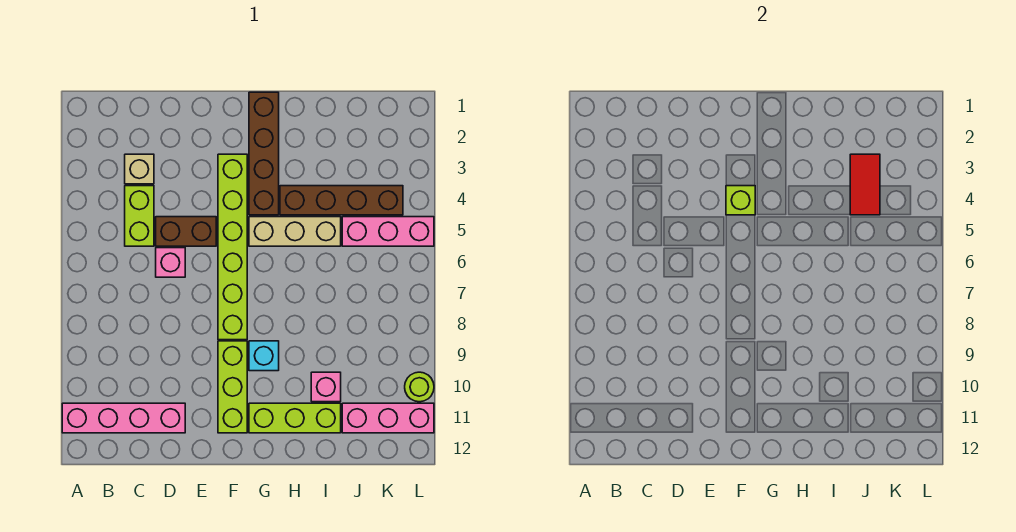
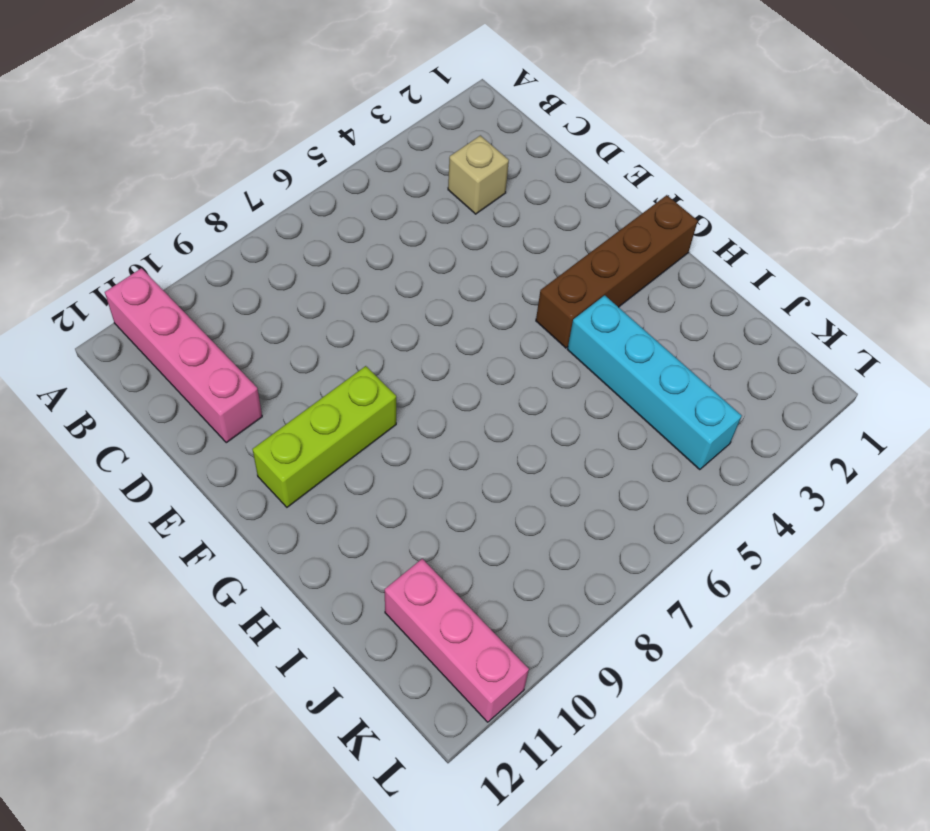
cyan 1x4 brick [568,295,742,470] -> brown 1x4 brick [280,186,403,215]
none -> lime 1x2 brick [125,186,154,246]
none -> brown 1x2 brick [156,217,216,246]
none -> pink 1x1 brick [156,248,185,277]

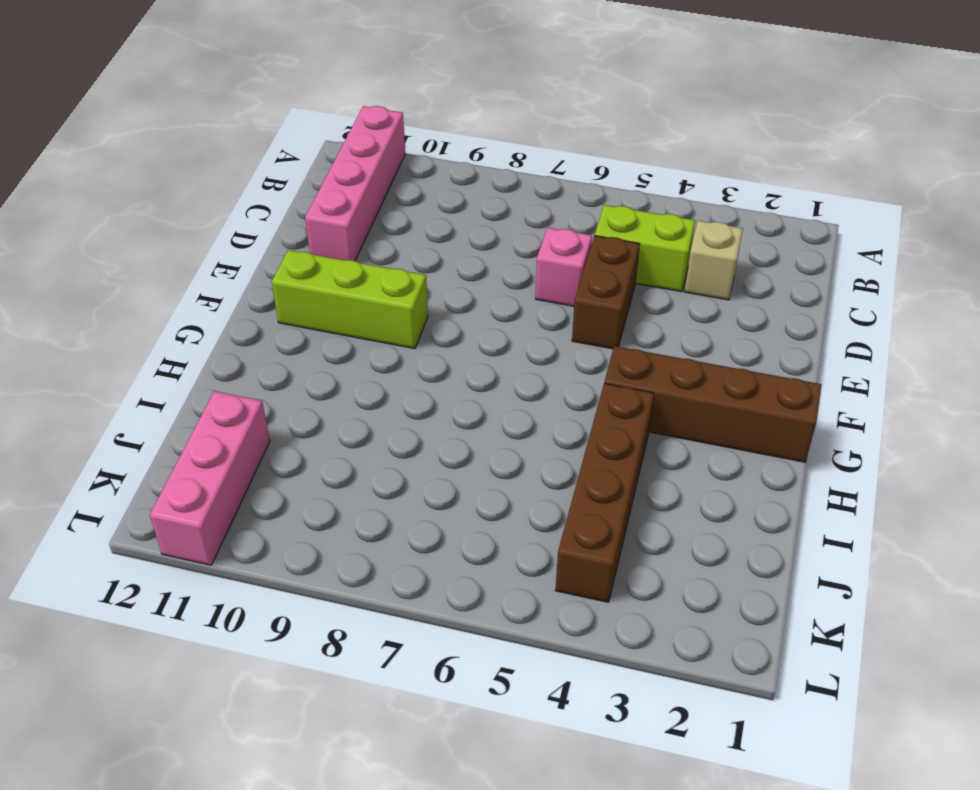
none -> lime 1x6 brick [218,154,247,340]
none -> tan 1x3 brick [249,217,341,246]
none -> cyan 1x1 brick [249,341,279,371]

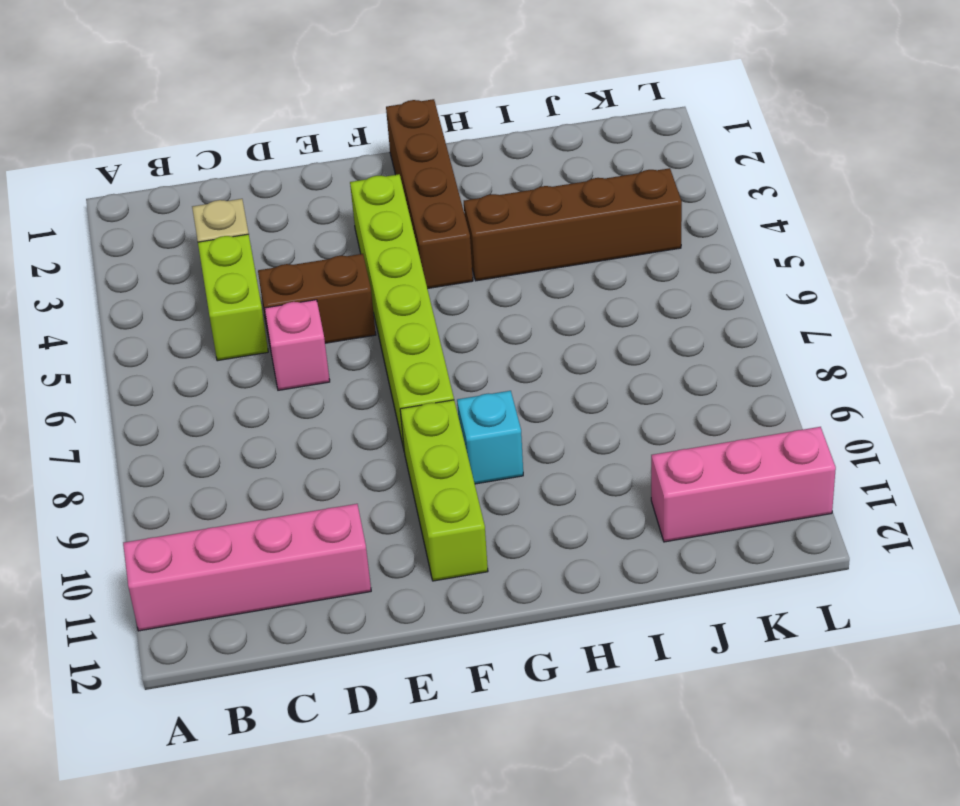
none -> tan 1x3 brick [249,217,341,246]
none -> lime 1x3 brick [249,403,341,433]
none -> pink 1x1 brick [311,372,341,402]

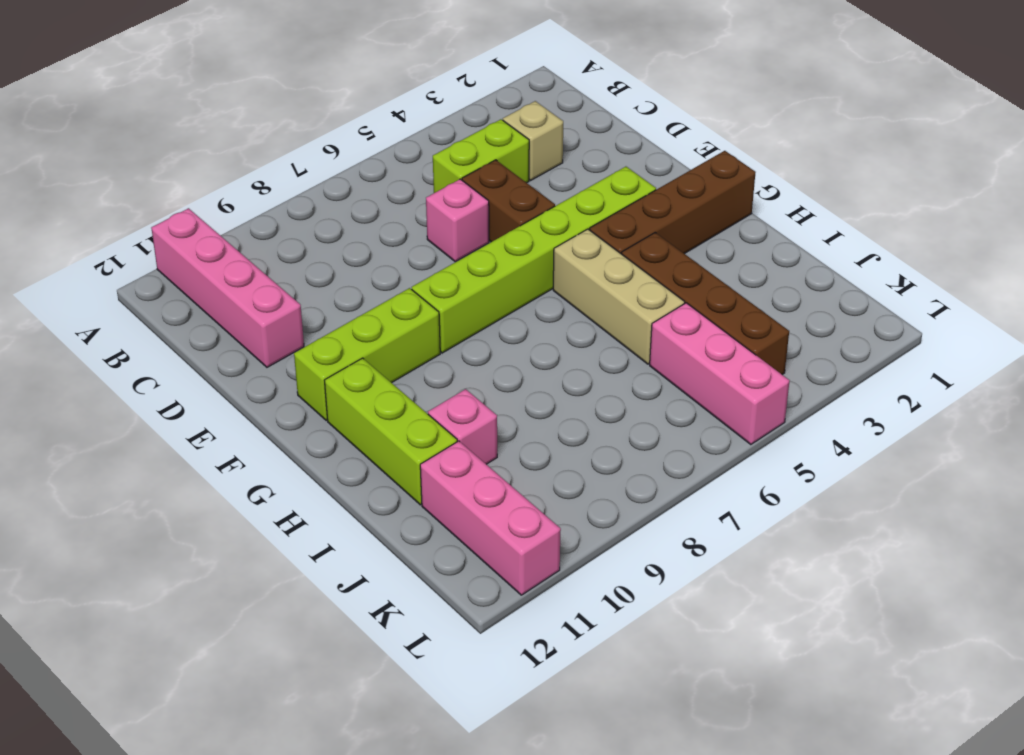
none -> cyan 1x1 brick [249,341,279,371]
none -> lime 1x1 round brick [405,372,434,402]
none -> lime 1x1 brick [726,186,755,215]

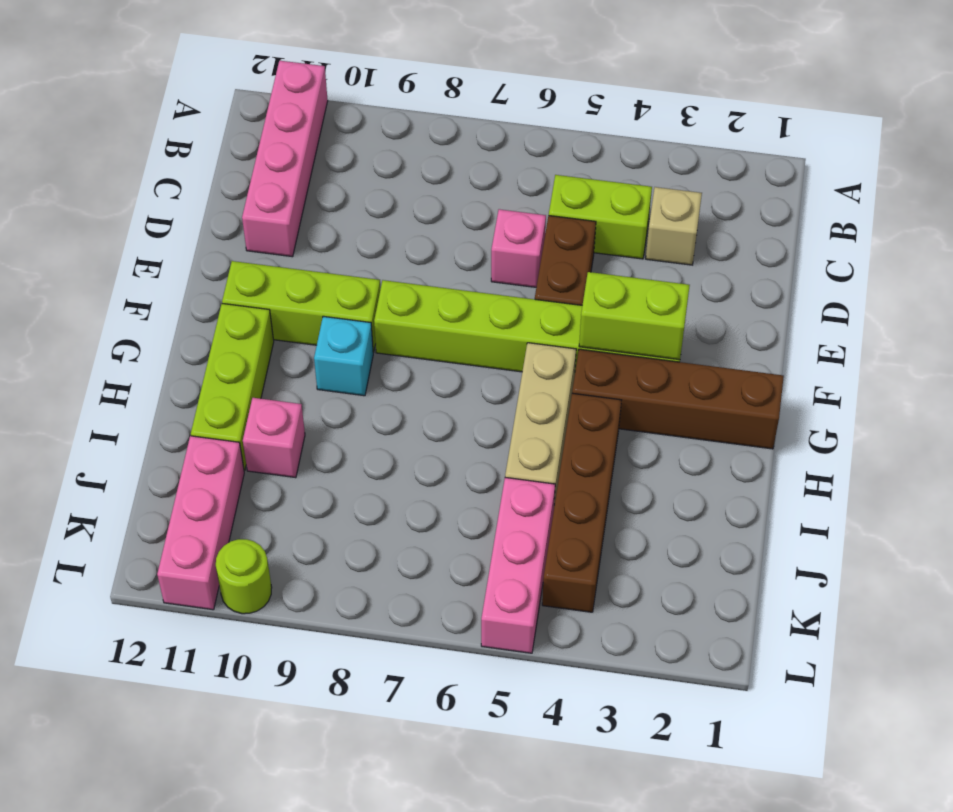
lime 1x2 brick [579,272,690,360] -> lime 1x1 brick [726,186,755,215]
none -> red 1x2 tile [850,154,880,215]

